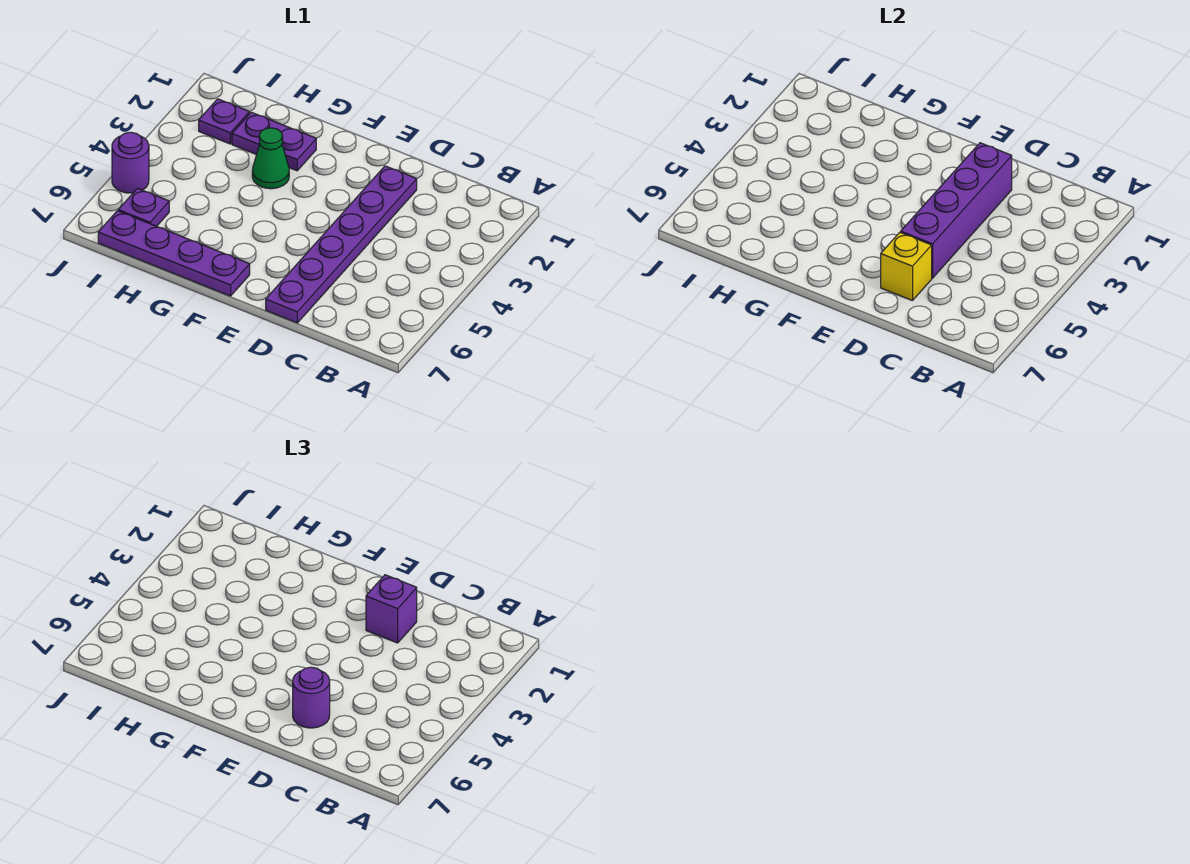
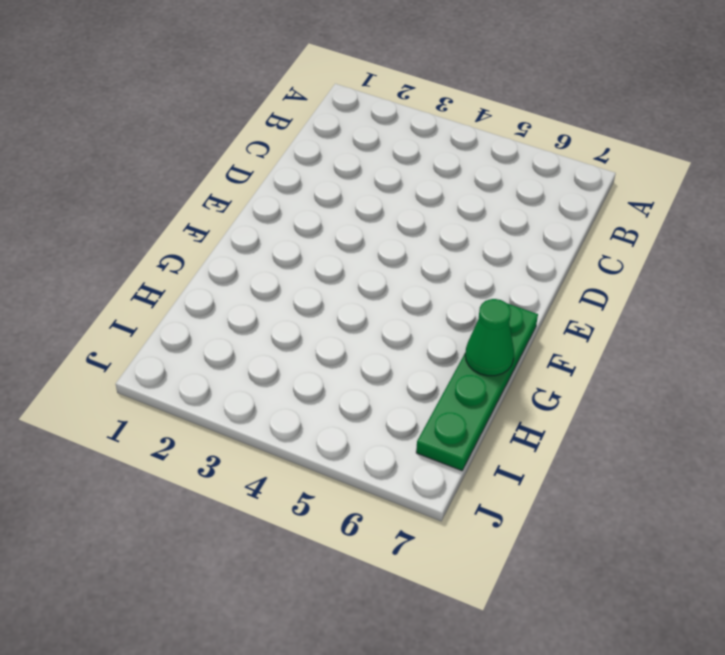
green 1x4 plate [416,303,538,471] -> purple 1x4 plate [98,211,250,296]
green 1x1 cone [465,299,514,376] -> green 1x1 cone moved to [252,128,289,189]
none -> purple 1x6 plate [266,166,417,323]
none -> purple 1x2 plate [232,112,316,171]

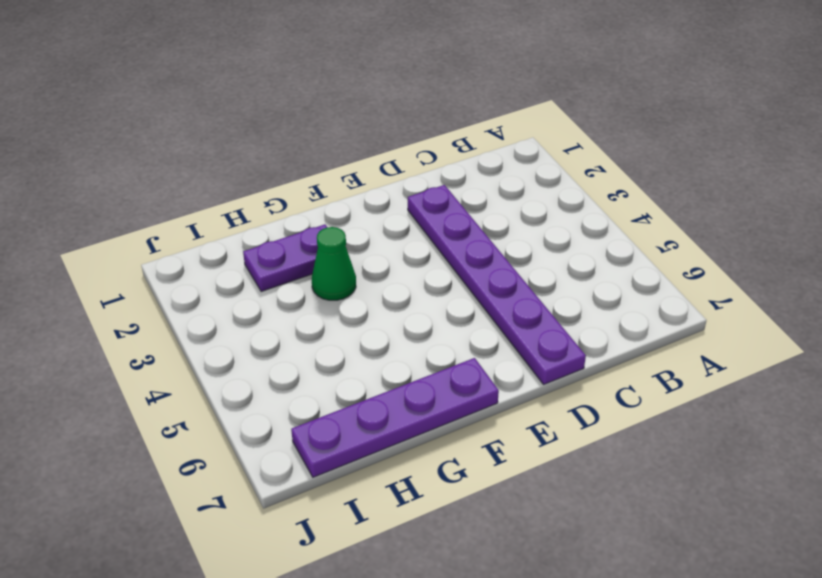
none -> purple 1x1 plate [199,99,249,144]
none -> purple 1x1 plate [118,188,169,226]

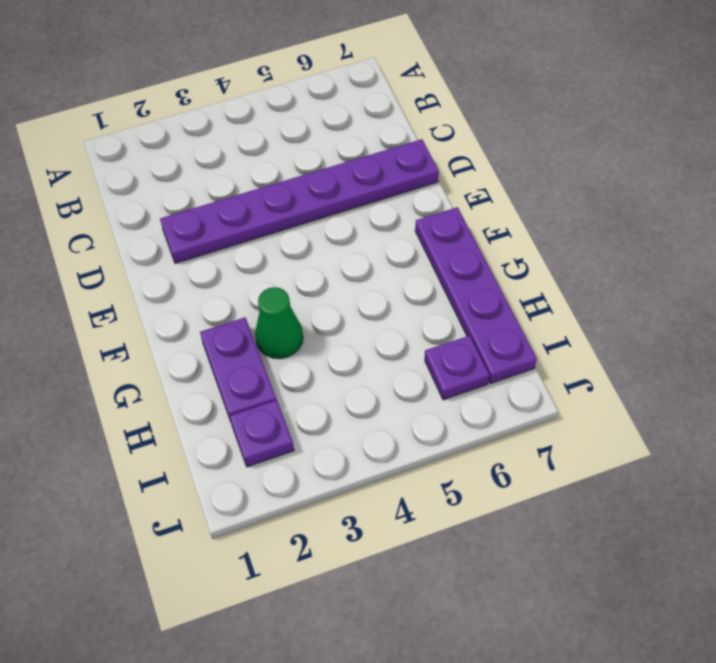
none -> purple 1x1 round brick [112,132,149,193]
none -> purple 1x4 brick [901,143,1012,278]

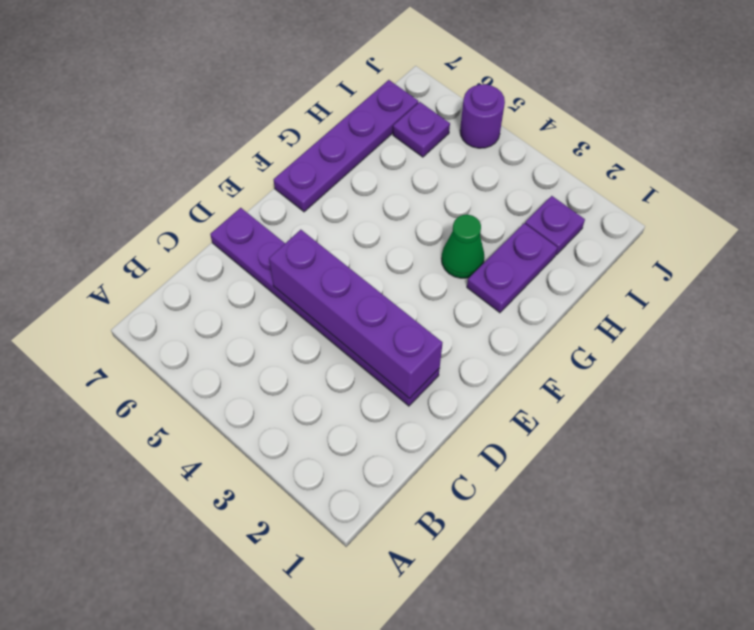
none -> yellow 1x1 brick [881,232,932,301]
none -> purple 1x1 brick [366,575,417,643]

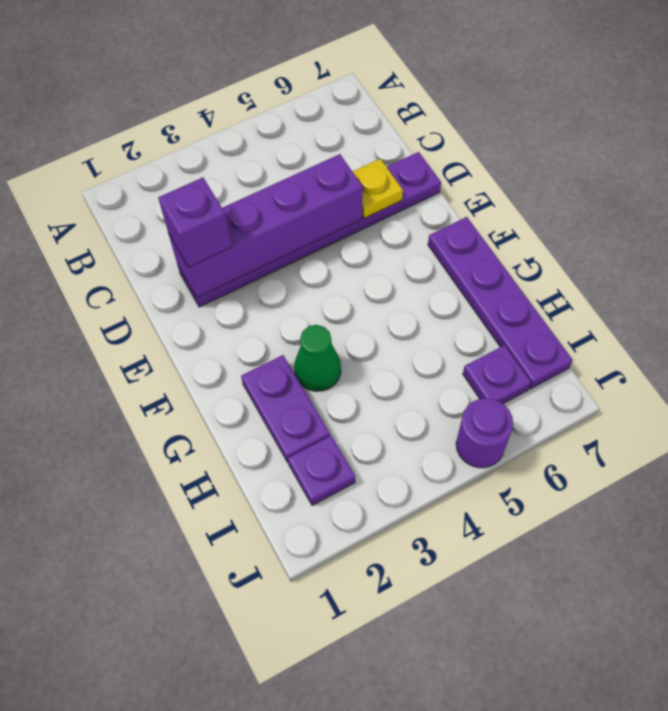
yellow 1x1 plate [352,159,403,218] -> yellow 1x1 brick [881,232,932,301]
none -> purple 1x1 round brick [293,667,330,728]

